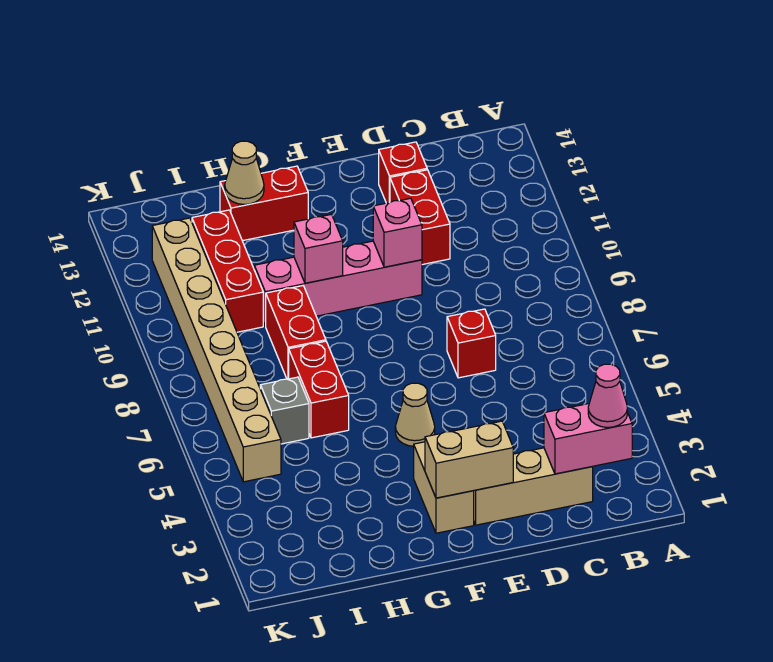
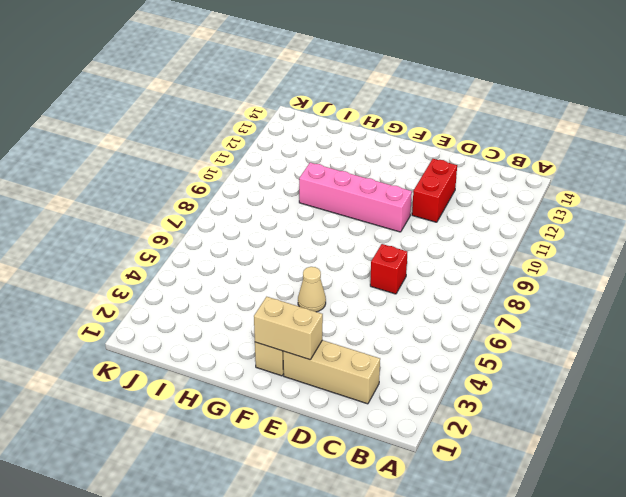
none -> red 1x1 brick [379,142,427,203]
none -> red 1x2 brick [220,166,308,241]
none -> red 1x2 brick [289,341,349,438]

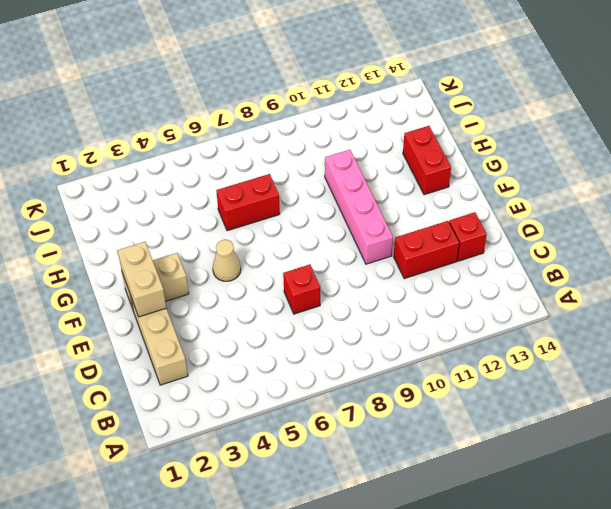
none -> red 1x2 brick [265,286,326,379]
none -> grey 1x1 brick [260,377,309,444]
none -> red 1x3 brick [192,210,263,332]

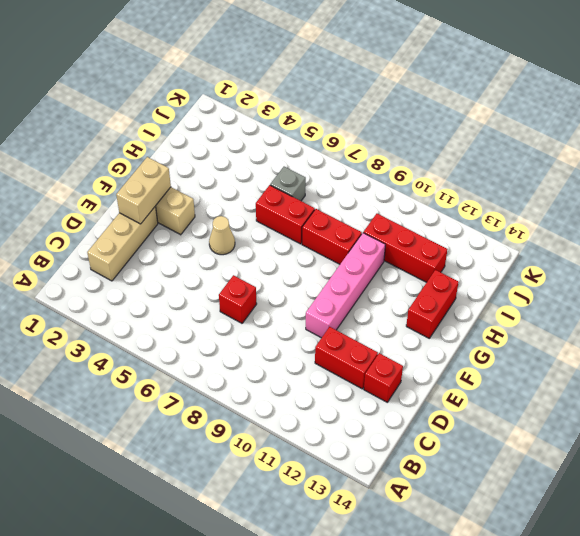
none -> tan 1x8 brick [152,218,281,482]
none -> pink 1x2 brick [544,404,632,474]
none -> pink 1x1 brick [373,198,422,267]

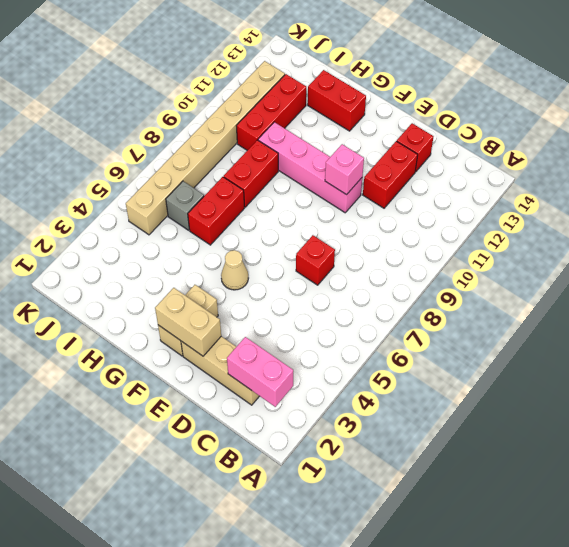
none -> pink 1x1 brick [294,214,343,283]
none -> tan 1x1 cone [225,141,264,205]
none -> pink 1x1 cone [588,364,627,427]

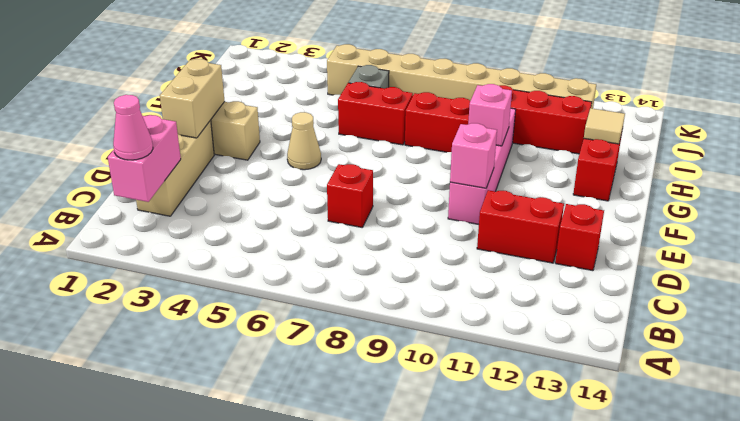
tan 1x1 tile [584,108,625,144] -> tan 1x1 cone [225,141,264,205]

